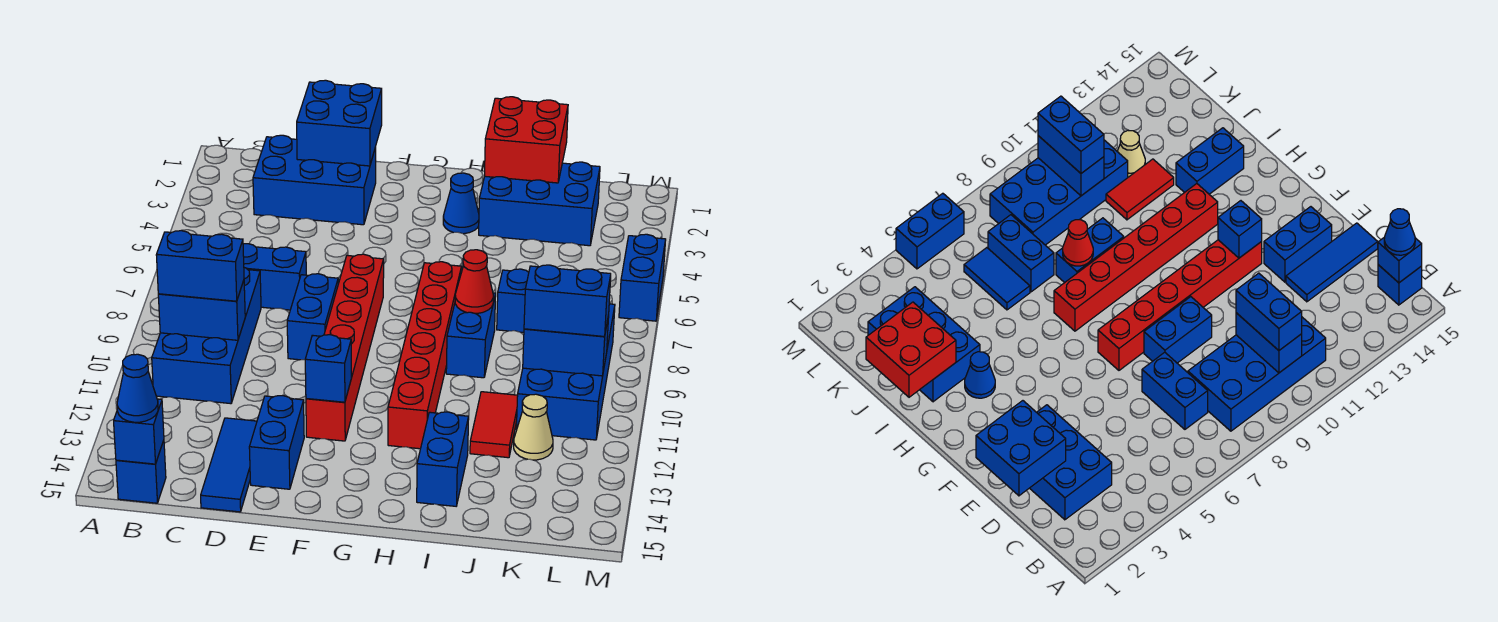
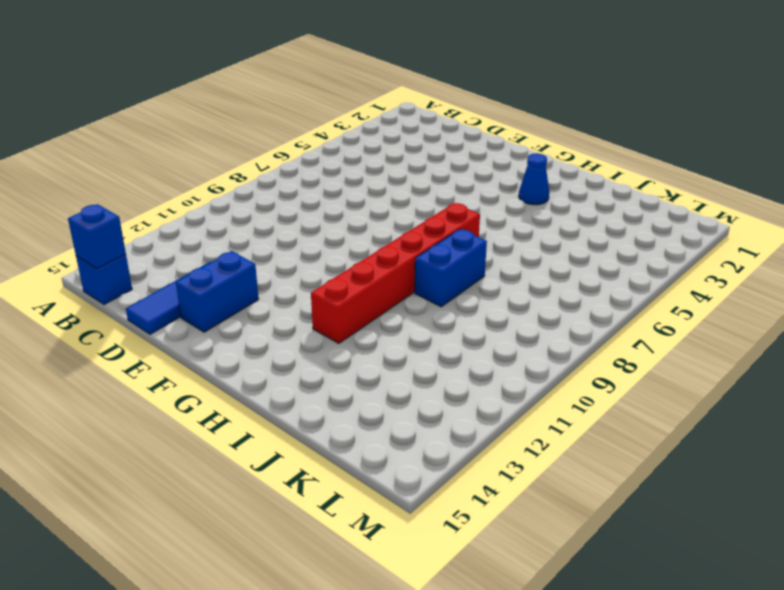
none -> blue 2x4 brick [152,268,261,404]
none -> blue 2x3 brick [253,135,376,225]
none -> blue 1x2 brick [243,244,306,310]

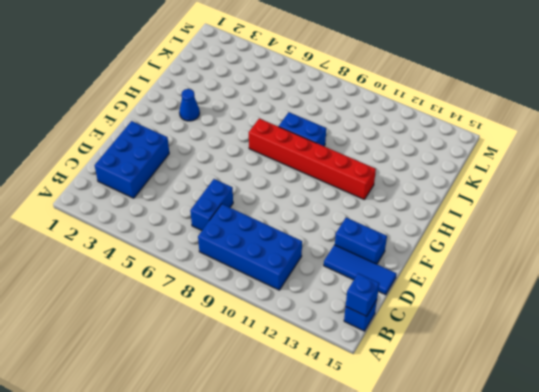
none -> blue 1x2 brick [287,274,338,360]
none -> red 1x6 brick [306,254,384,441]
none -> blue 2x3 brick [479,162,600,246]

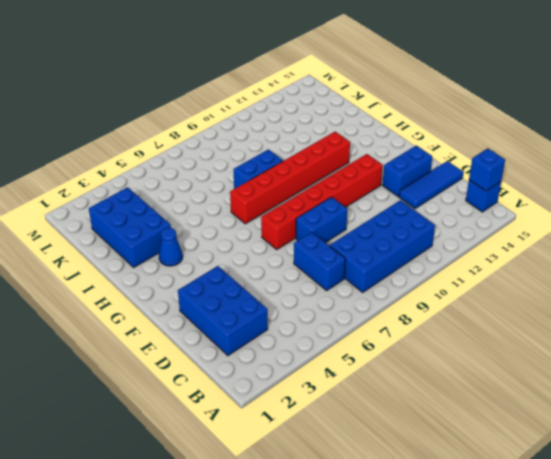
none -> blue 1x2 brick [417,412,469,506]
none -> blue 1x2 tile [964,248,1030,310]
none -> blue 1x2 brick [497,269,529,332]

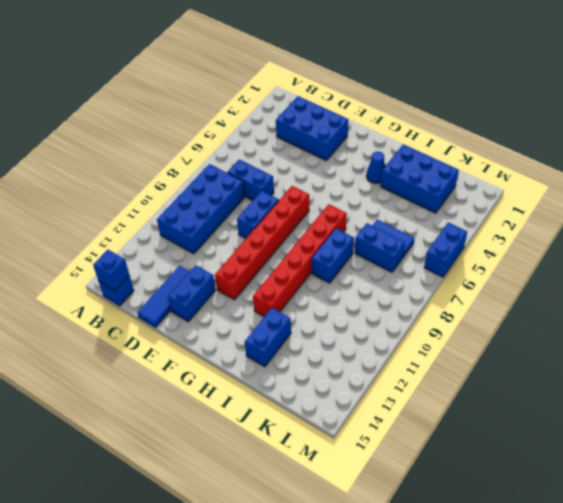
none -> red 1x2 tile [470,392,518,458]
none -> blue 2x4 brick [516,304,615,440]
none -> tan 1x1 cone [514,394,553,460]

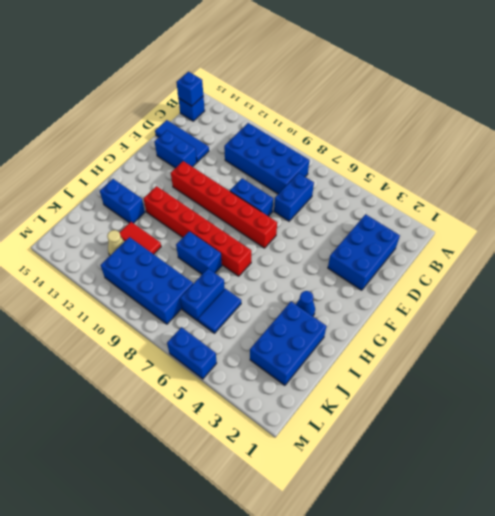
none -> blue 1x2 brick [158,281,245,340]
none -> blue 2x2 brick [297,80,382,166]
none -> blue 1x1 brick [305,335,351,402]

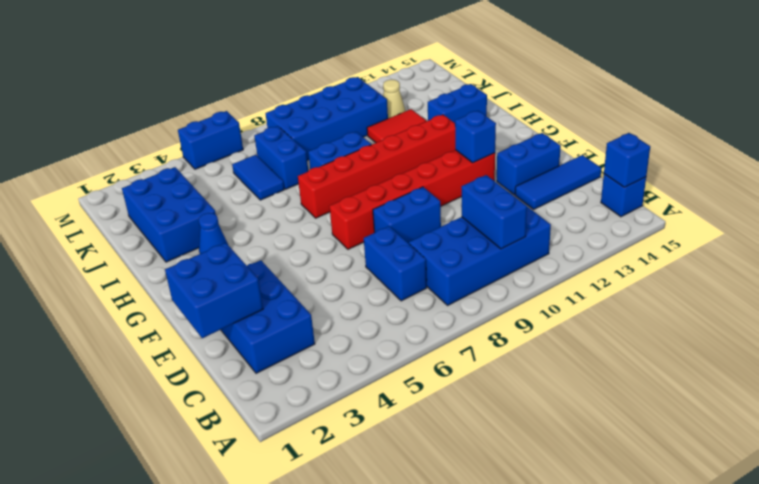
none -> red 2x2 brick [484,97,568,183]
none -> red 1x1 cone [455,250,493,313]
none -> blue 1x2 brick [523,315,609,376]

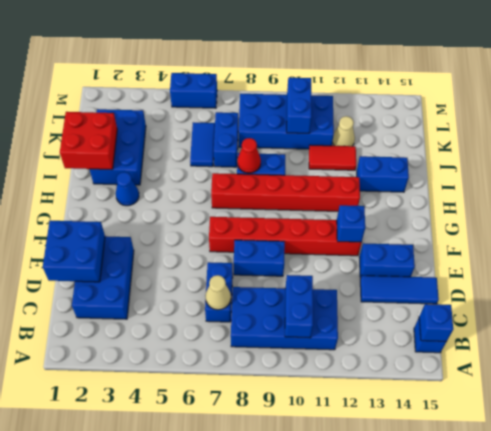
tan 1x1 cone [206,275,231,310] -> none
none -> blue 1x2 brick [156,231,244,301]
none -> blue 1x1 cone [117,354,158,422]
none -> blue 1x2 brick [524,265,611,337]

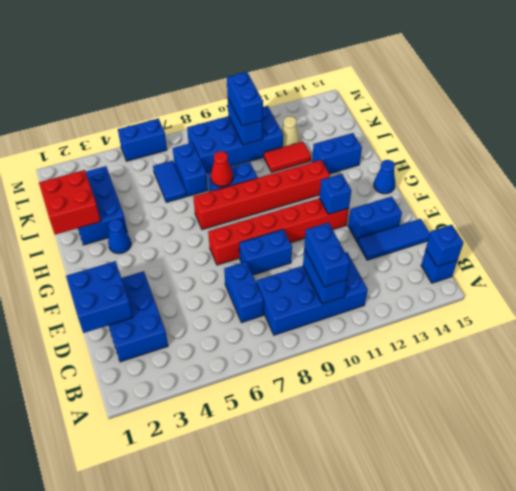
blue 1x1 cone [374,160,395,194] -> blue 1x1 cone moved to [117,354,158,422]

